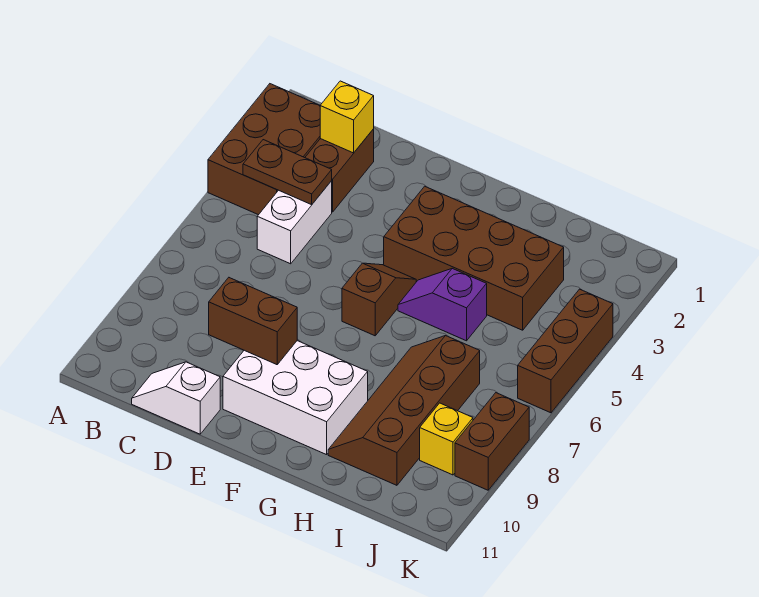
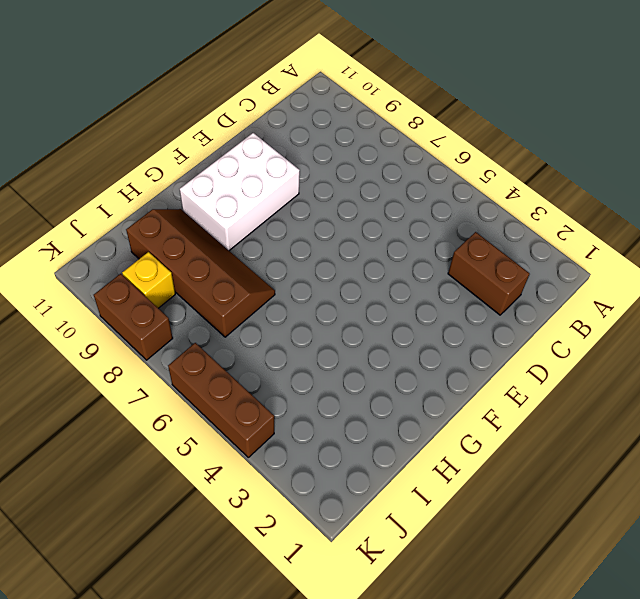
none -> brown 2x3 brick [208,84,320,215]
none -> white 1x2 brick [257,181,332,264]
none -> white 1x2 slope [132,362,220,434]

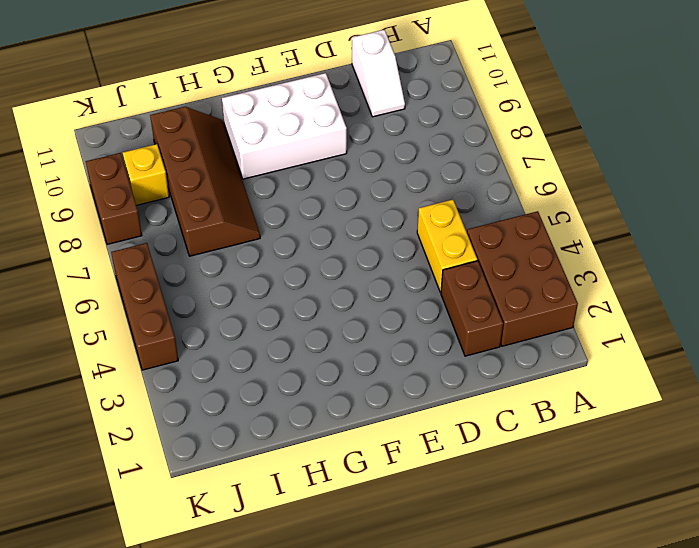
yellow 1x2 brick [417,200,477,293] -> white 1x2 brick [257,181,332,264]
white 1x2 slope [352,30,405,117] -> white 1x2 slope turned to [132,362,220,434]
none -> brown 2x4 brick [384,186,564,330]
none -> brown 1x2 slope [342,263,416,336]
none -> purple 1x2 slope [398,268,487,341]

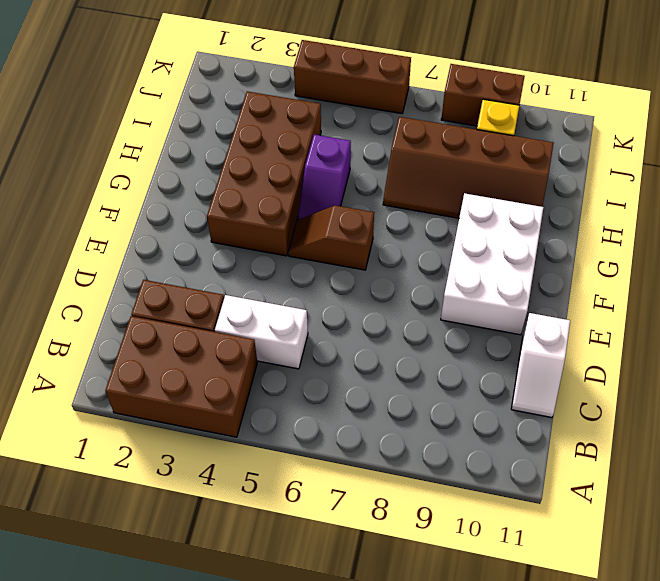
none -> brown 1x2 plate [243,140,332,205]
none -> yellow 1x1 brick [320,81,374,153]
none -> brown 1x2 brick [209,278,297,365]

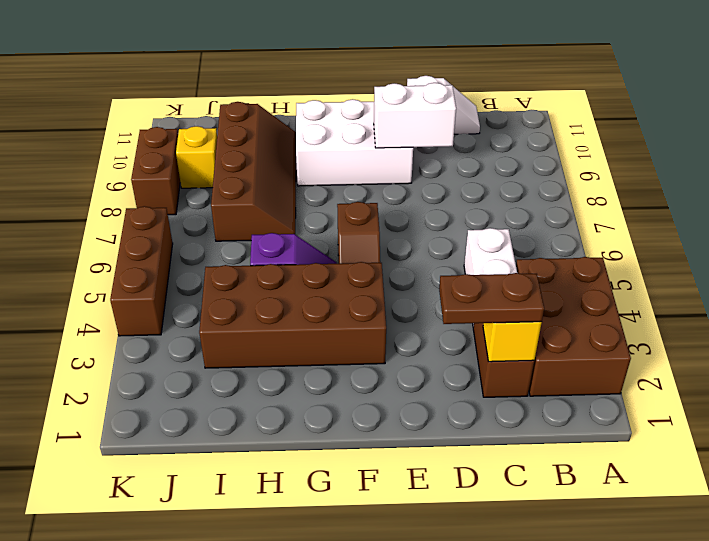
brown 1x2 plate [439,273,544,324] -> brown 1x2 plate moved to [243,140,332,205]
white 1x2 brick [374,83,456,148] -> brown 1x2 brick [209,278,297,365]

